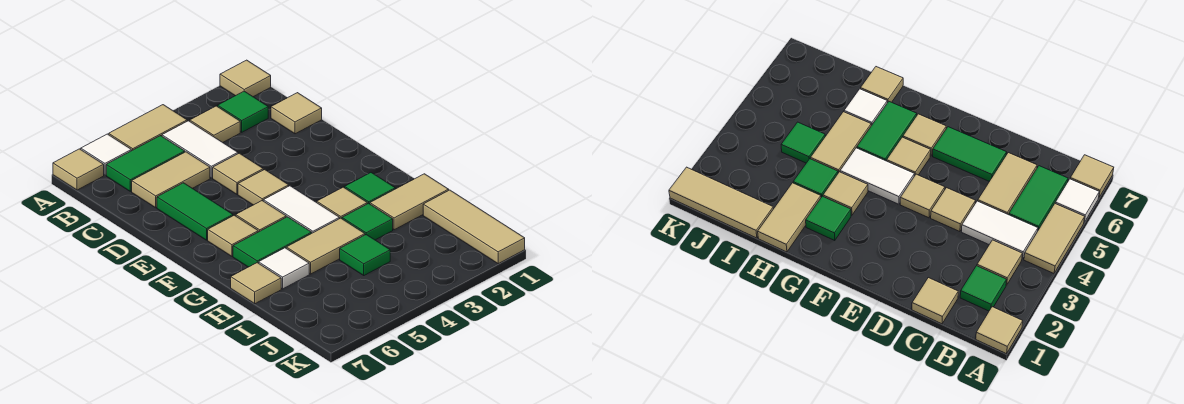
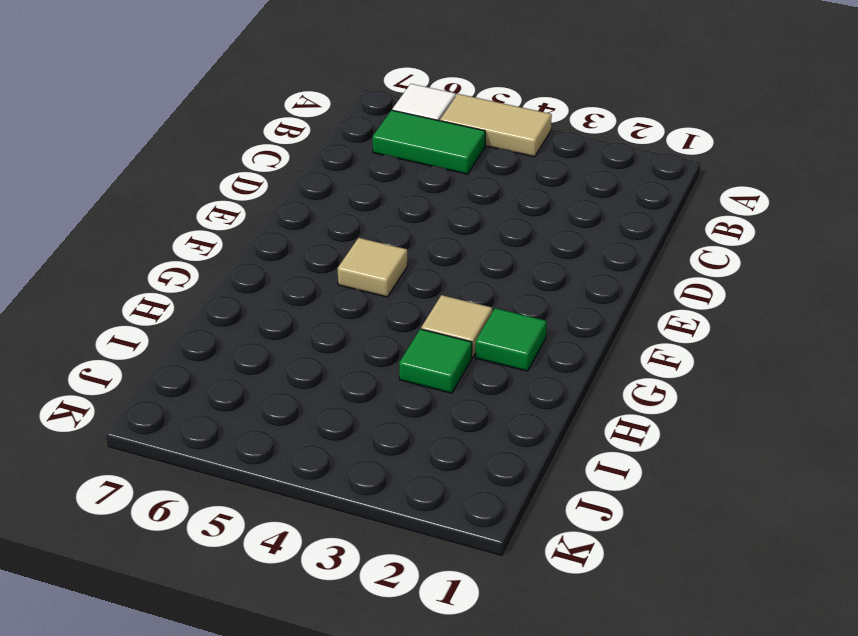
none -> tan 1x1 tile [220,60,271,97]
none -> tan 1x1 tile [53,149,104,190]
none -> green 1x1 tile [218,91,268,132]

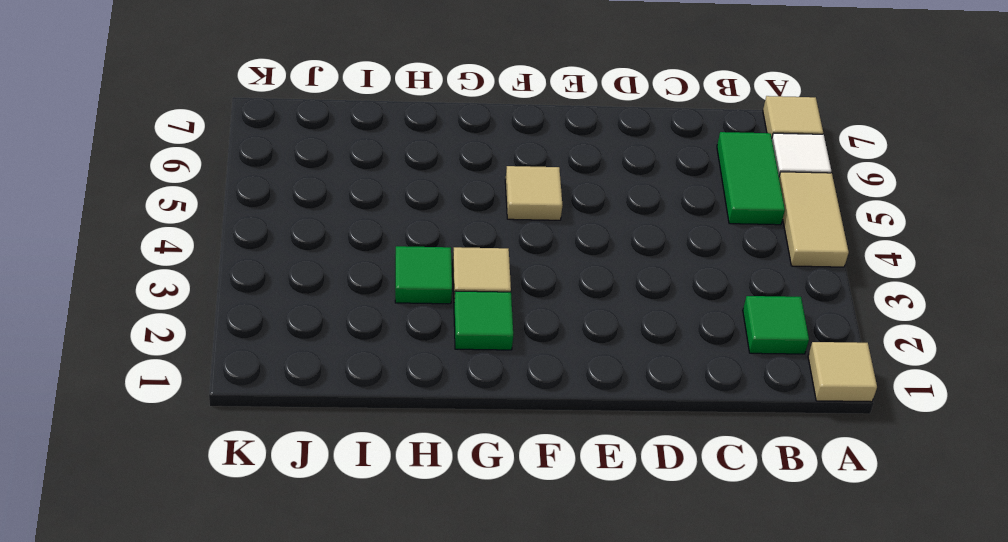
none -> tan 1x1 tile [190,106,240,142]
none -> white 1x2 tile [162,121,238,178]
none -> tan 1x1 tile [271,93,322,134]

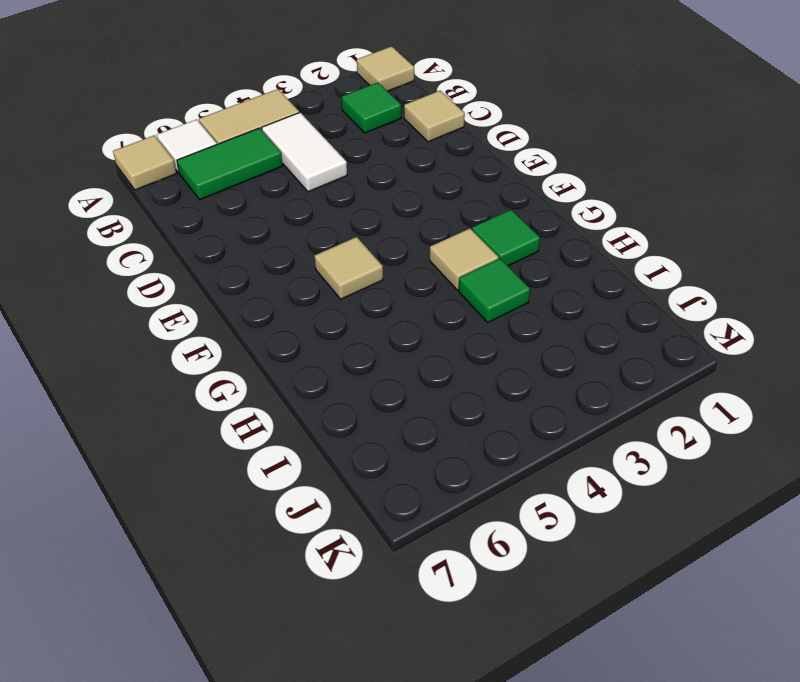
none -> tan 1x1 tile [190,106,240,142]
none -> tan 1x2 tile [132,152,210,208]
none -> tan 1x1 tile [213,153,263,194]

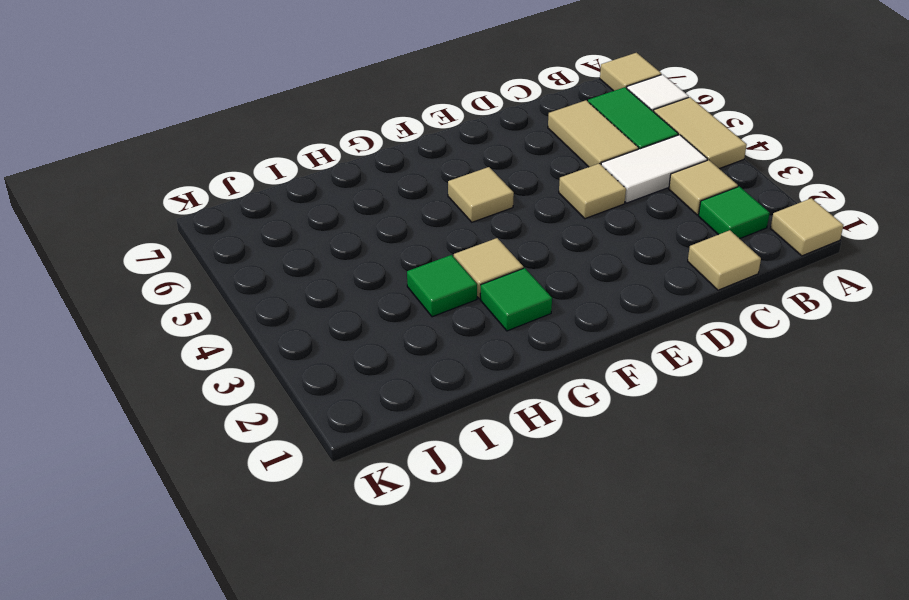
none -> green 1x2 tile [157,183,233,240]
none -> tan 1x1 tile [238,170,289,205]
none -> white 1x2 tile [263,186,340,233]

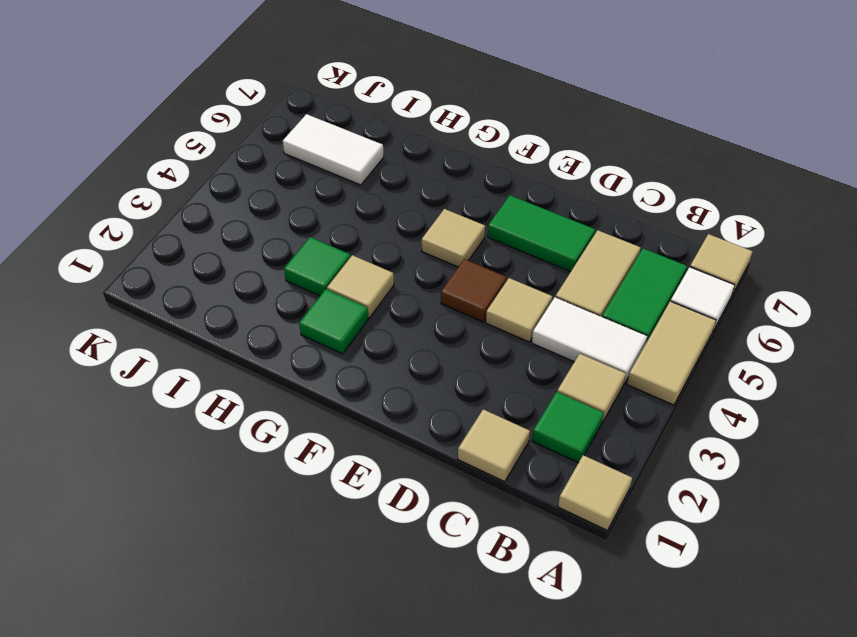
brown 1x1 tile [441,259,507,322] -> tan 1x1 tile [238,170,289,205]
white 1x2 tile [283,114,384,185] -> white 1x2 tile moved to [263,186,340,233]
none -> tan 1x1 tile [208,215,258,256]
none -> green 1x2 tile [233,217,312,267]
none -> tan 1x2 tile [370,174,449,230]

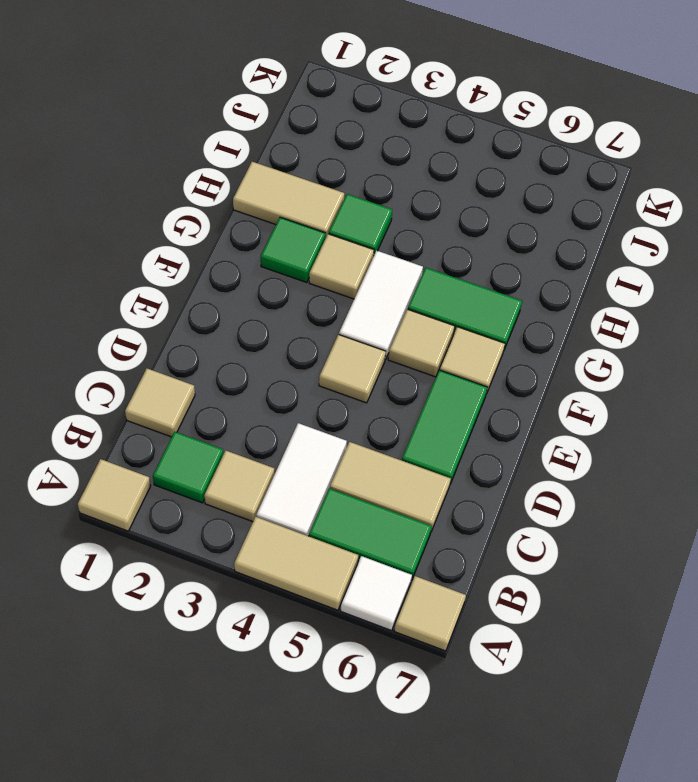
none -> tan 1x1 tile [213,153,263,194]
none -> tan 1x2 tile [286,218,365,274]
none -> white 1x1 tile [259,248,309,289]

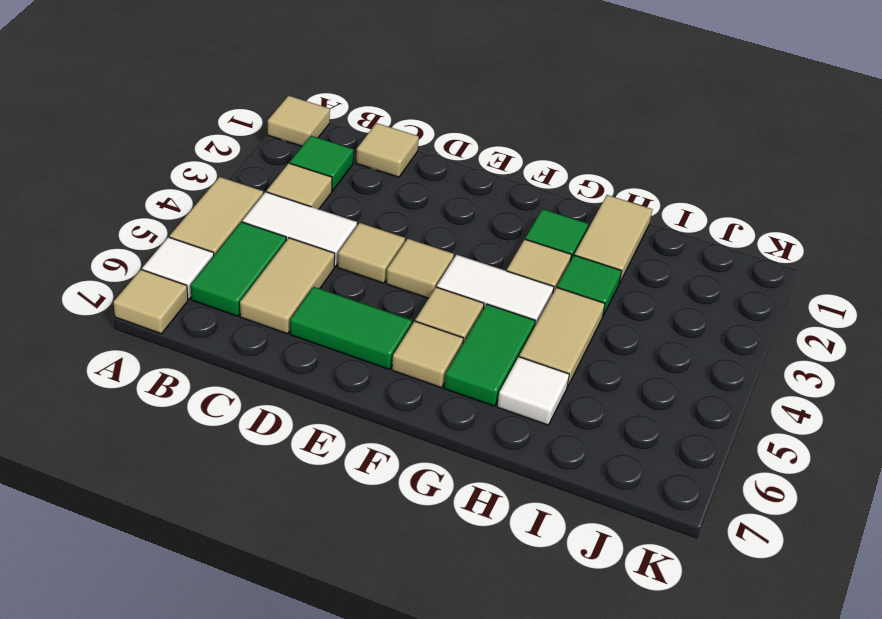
none -> tan 1x1 tile [231,263,281,304]
none -> tan 1x3 tile [423,190,525,264]
none -> green 1x1 tile [340,235,390,275]

